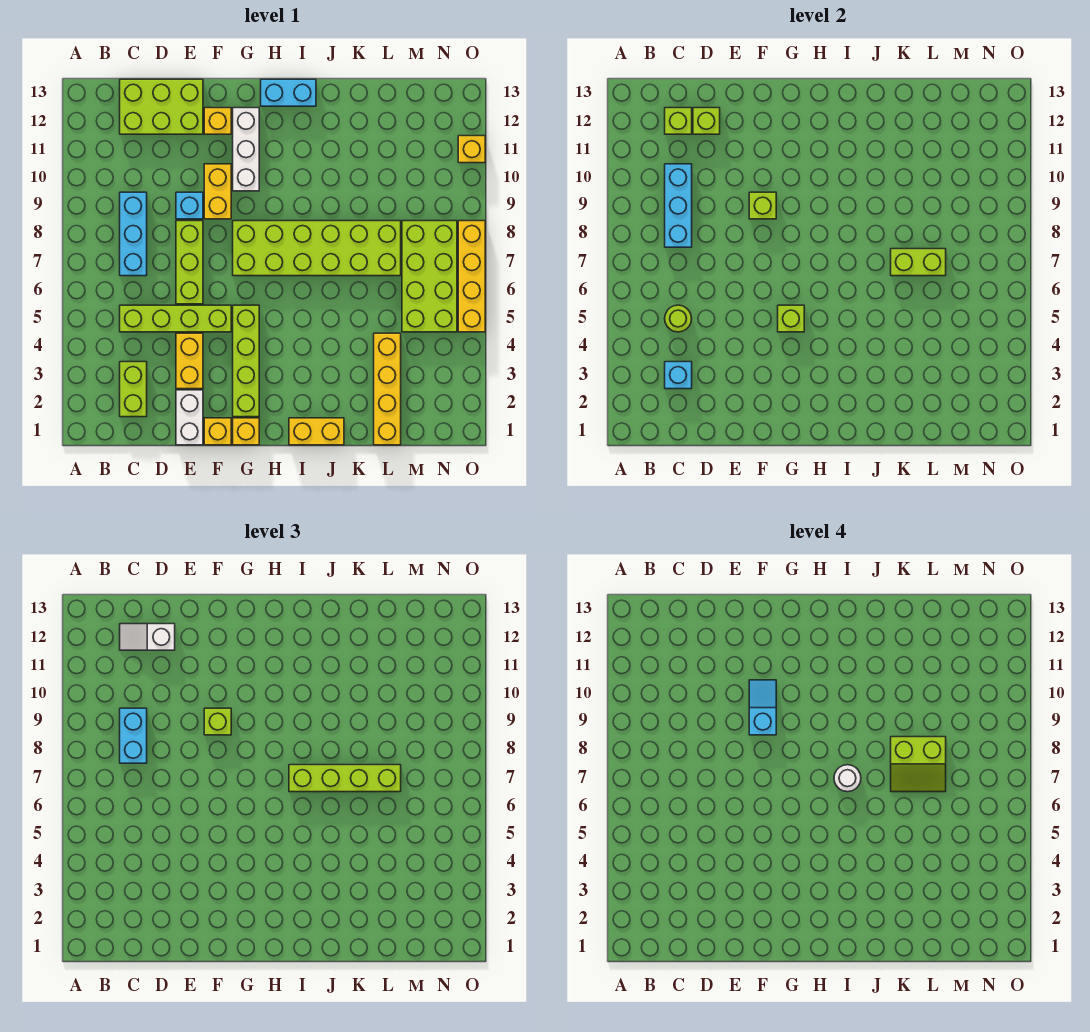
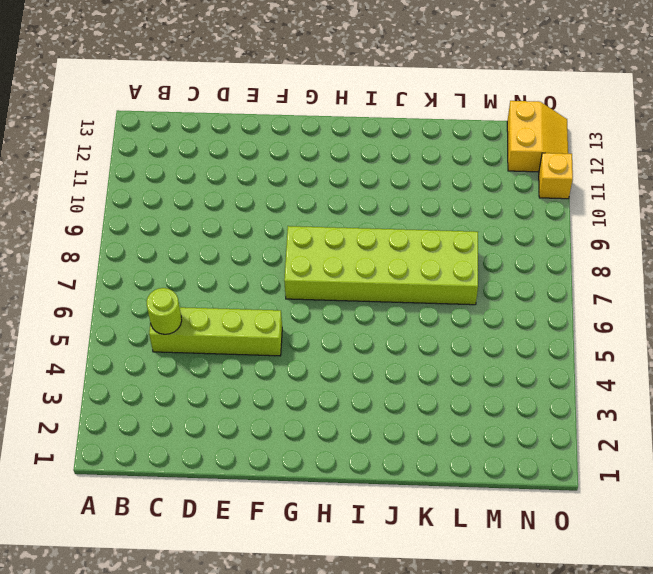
yellow 2x2 slope [507,101,568,172] -> none
none -> lime 1x2 brick [120,362,147,417]
none -> cyan 1x3 brick [120,192,147,276]
none -> lime 2x3 brick [120,79,203,134]
none -> white 1x2 brick [176,390,203,445]

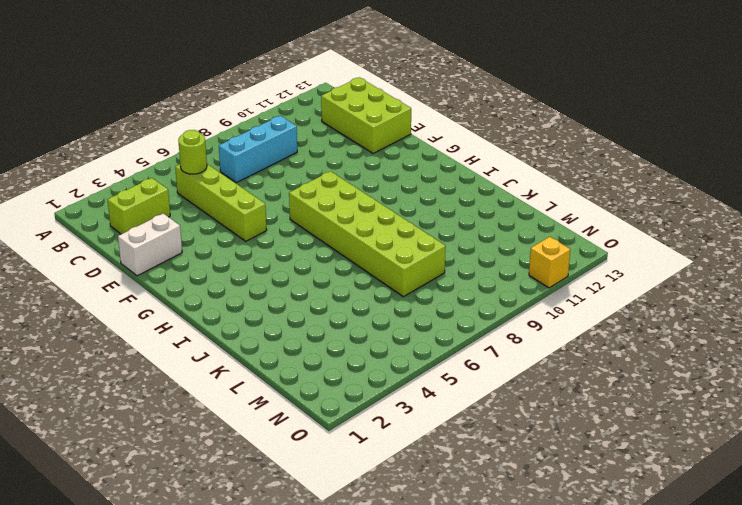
none -> yellow 1x2 brick [176,333,203,389]
none -> lime 1x3 brick [176,221,203,304]
none -> cyan 1x1 brick [176,192,203,219]
none -> yellow 1x1 brick [204,418,231,445]

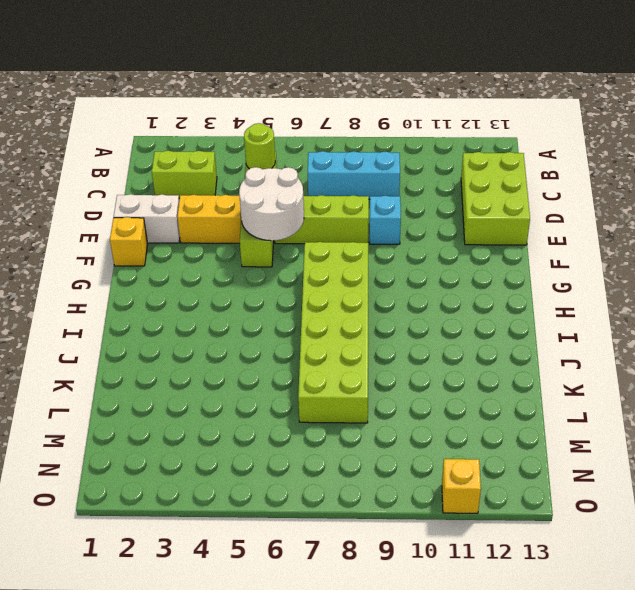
white 2x2 round brick [239,167,304,241] -> none
none -> yellow 1x2 brick [204,164,231,219]
none -> yellow 1x1 brick [204,108,231,134]
none -> yellow 1x1 brick [233,418,259,445]
none -> lime 1x4 brick [233,305,259,417]

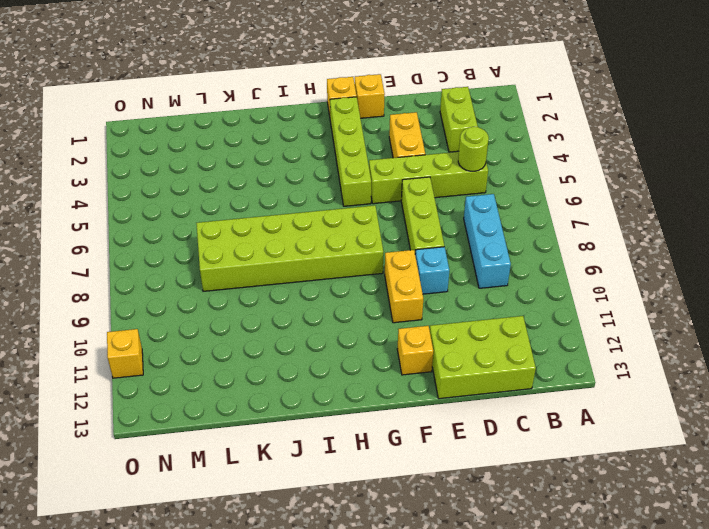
none -> white 1x2 brick [176,390,203,445]
none -> white 1x3 brick [233,108,259,191]
none -> cyan 1x2 brick [261,79,316,106]
none -> yellow 1x2 brick [289,418,344,445]

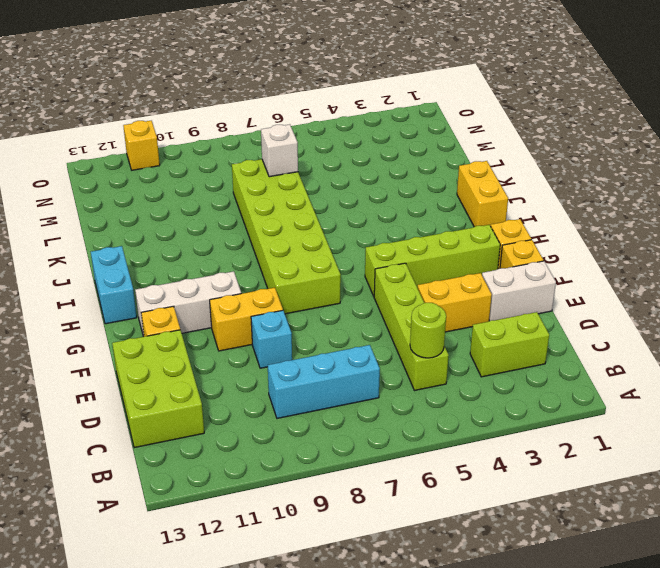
white 1x1 brick [261,124,298,177] -> lime 1x2 brick [891,249,946,276]
none -> lime 1x3 brick [176,221,203,304]
none -> yellow 1x4 brick [374,333,401,445]
none -> lime 2x4 brick [402,221,457,332]
none -> yellow 1x4 brick [458,221,485,332]

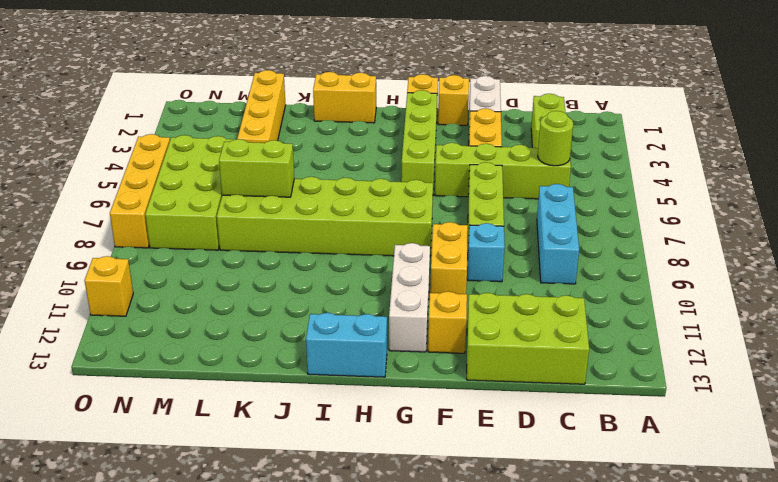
none -> cyan 1x1 brick [665,362,692,389]
none -> cyan 1x3 brick [665,164,692,247]
none -> lime 1x1 brick [665,108,692,134]
none -> lime 1x1 brick [693,108,720,134]

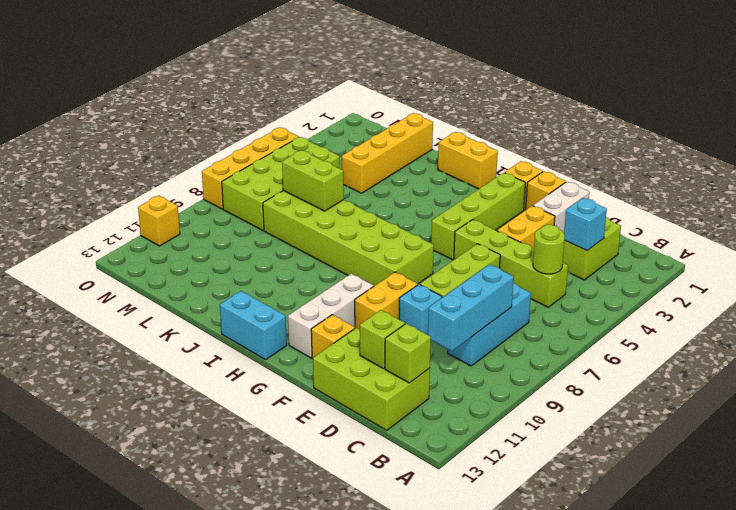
none -> lime 1x1 brick [749,192,776,219]
none -> lime 1x1 brick [778,305,804,332]
none -> cyan 1x2 brick [120,708,147,763]
none -> white 1x2 slope [120,624,175,650]

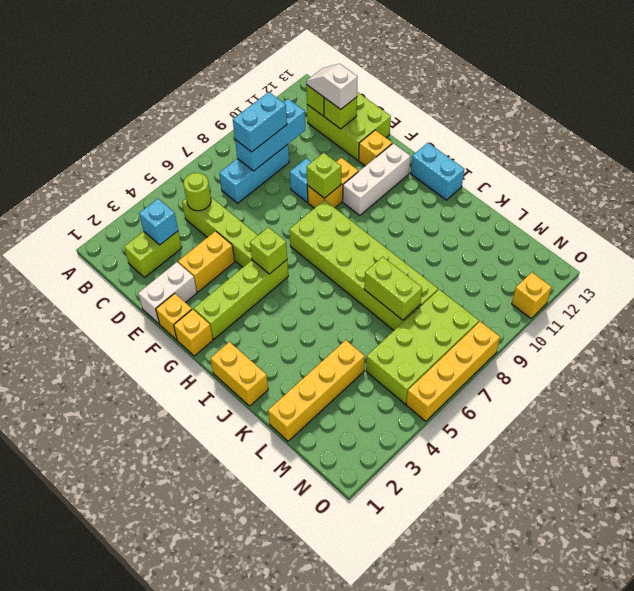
none -> lime 1x3 brick [176,221,203,304]
none -> lime 1x1 brick [204,708,231,735]
none -> lime 1x4 brick [289,765,401,792]
none -> cyan 1x2 slope [749,680,776,735]

